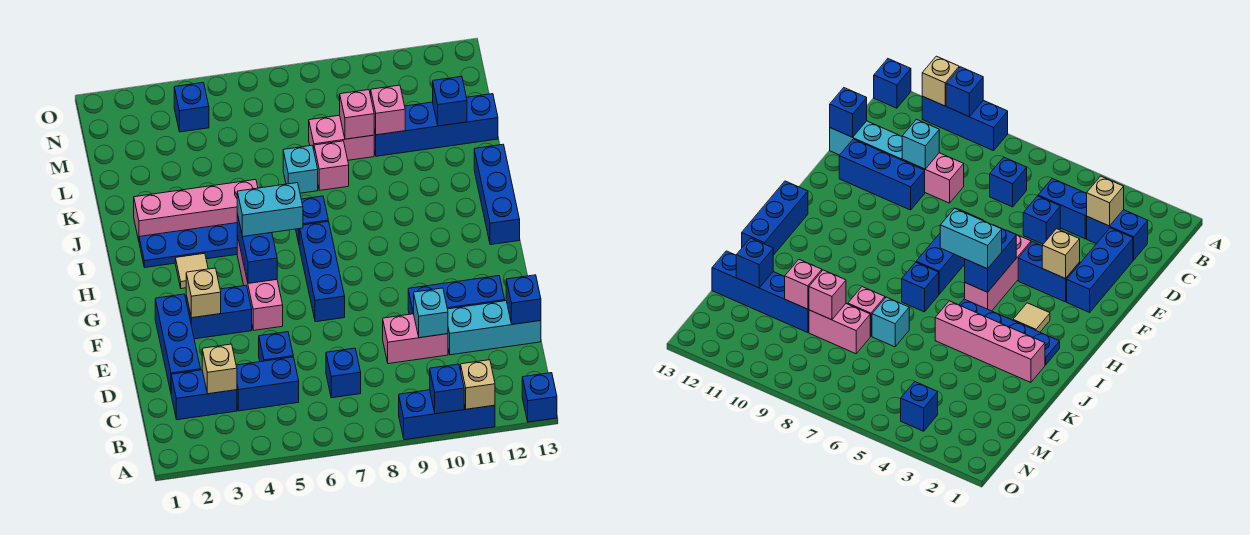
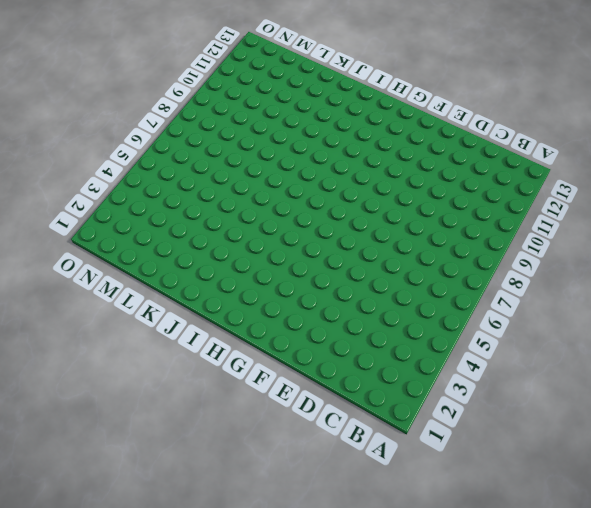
none -> blue 1x3 brick [399,390,495,440]
none -> blue 1x1 brick [522,373,557,422]
none -> blue 1x2 brick [171,370,237,420]
none -> blue 1x2 brick [236,357,299,411]

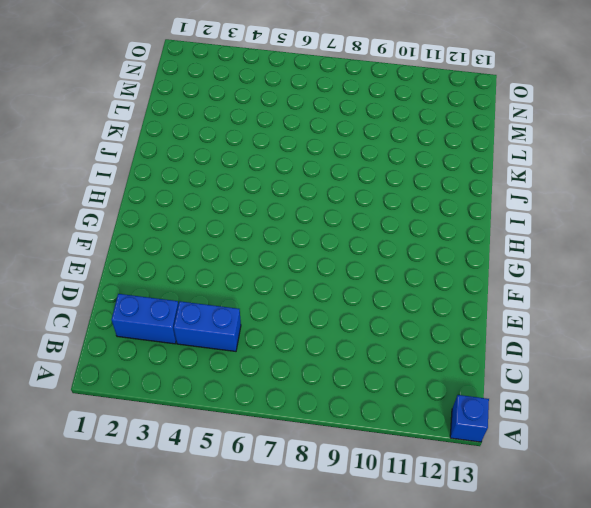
none -> blue 1x3 brick [399,390,495,440]
none -> blue 1x1 brick [326,348,361,398]
none -> blue 1x3 brick [155,294,201,392]
none -> blue 1x1 brick [259,332,293,362]

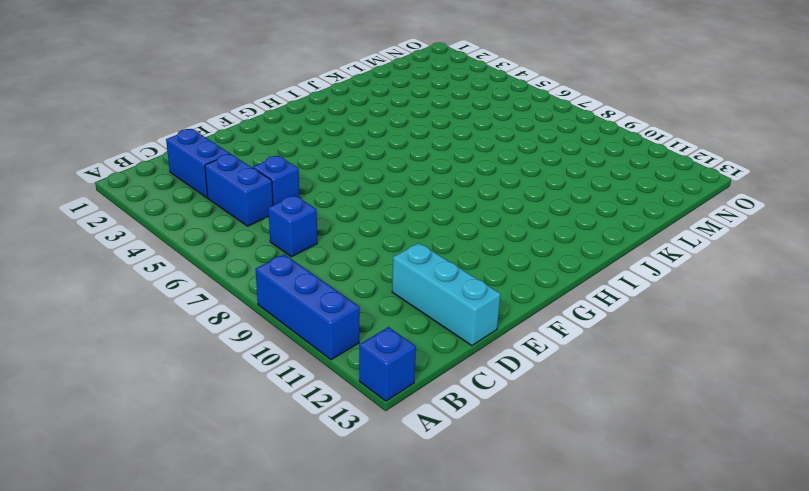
none -> blue 1x3 brick [155,294,201,392]
none -> pink 1x2 brick [383,314,448,364]
none -> blue 1x3 brick [408,276,505,314]
none -> blue 1x2 brick [186,285,252,339]

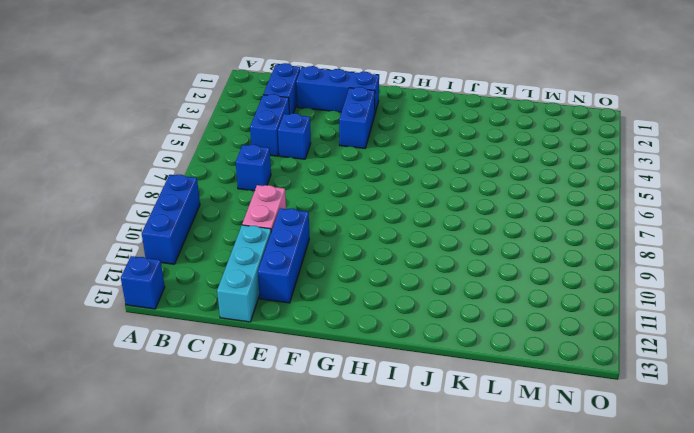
none -> pink 1x3 brick [237,235,283,330]
none -> blue 1x3 brick [299,221,345,322]
none -> tan 1x1 tile [175,253,208,289]
none -> blue 1x3 brick [474,144,520,245]

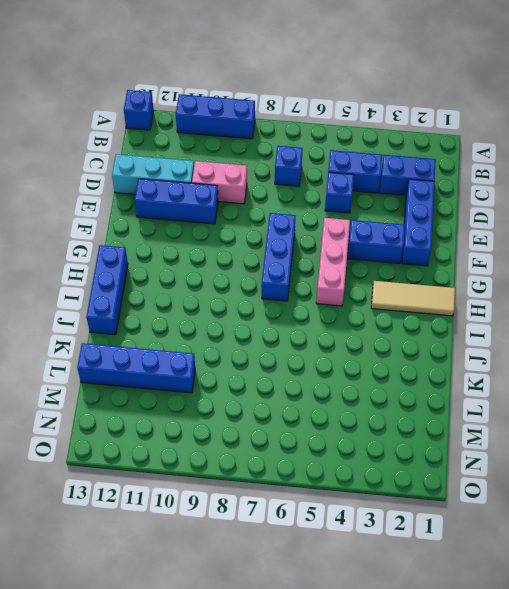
tan 1x3 tile [371,281,455,316] -> tan 1x1 tile [175,253,208,289]
none -> blue 1x4 plate [139,223,237,268]
none -> blue 1x1 brick [296,196,328,243]
none -> pink 1x4 brick [134,180,258,240]
none -> cyan 1x1 brick [283,145,318,193]

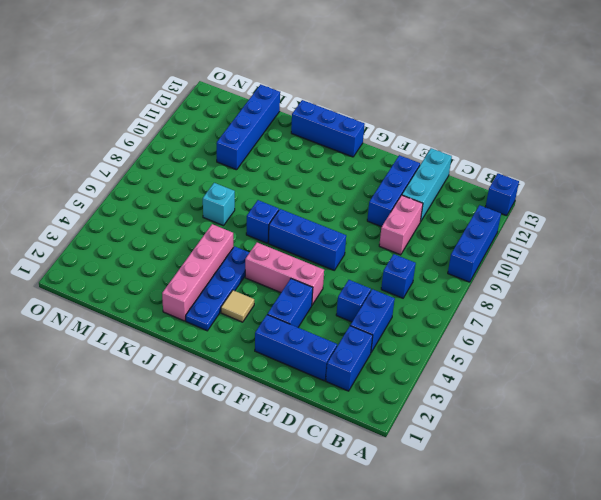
none -> pink 1x1 brick [314,141,349,191]
none -> pink 1x2 brick [309,115,374,160]
none -> blue 1x1 brick [174,82,209,132]
none -> blue 1x1 brick [430,364,464,414]

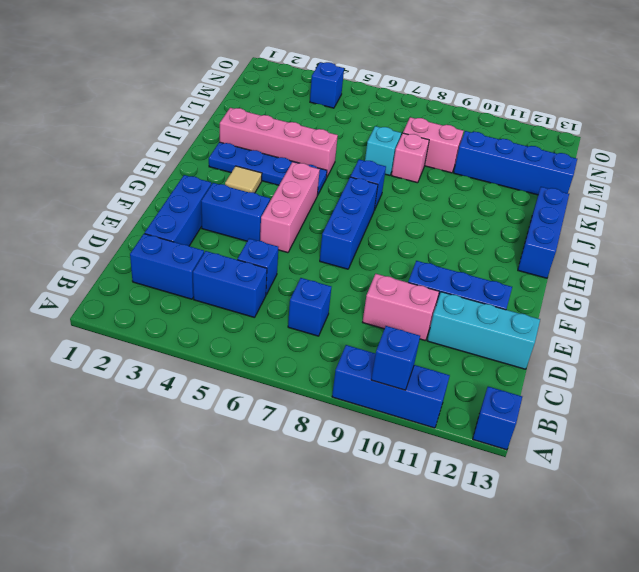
none -> tan 1x1 brick [461,360,495,409]
none -> tan 1x1 brick [202,344,237,394]
none -> cyan 1x1 brick [413,288,448,338]
none -> blue 1x1 brick [506,275,541,325]

